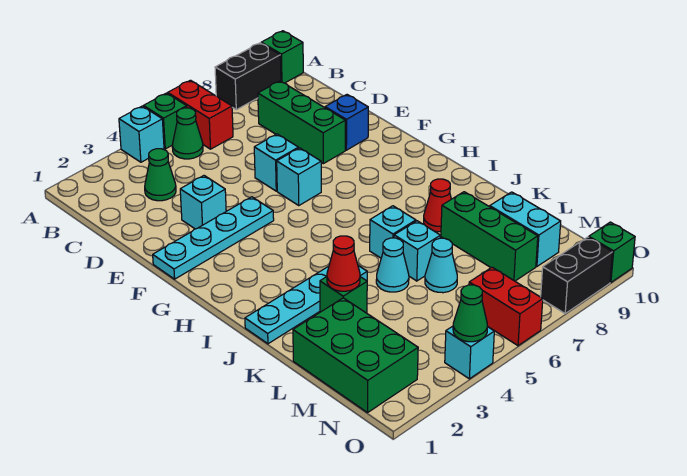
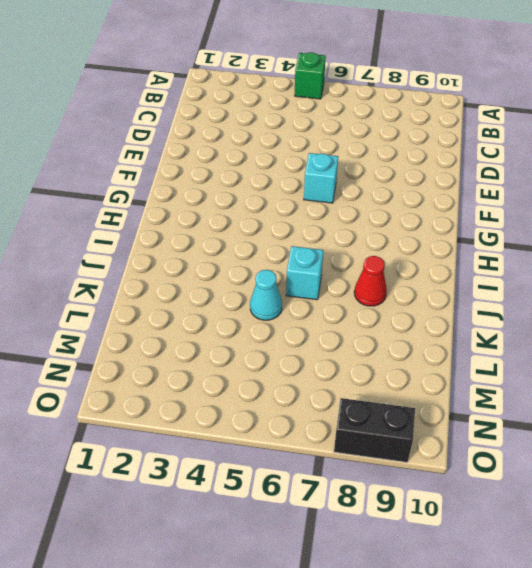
none -> cyan 1x1 brick [119,106,164,162]
none -> red 1x2 brick [168,80,233,149]
none -> black 1x2 brick [215,43,281,110]

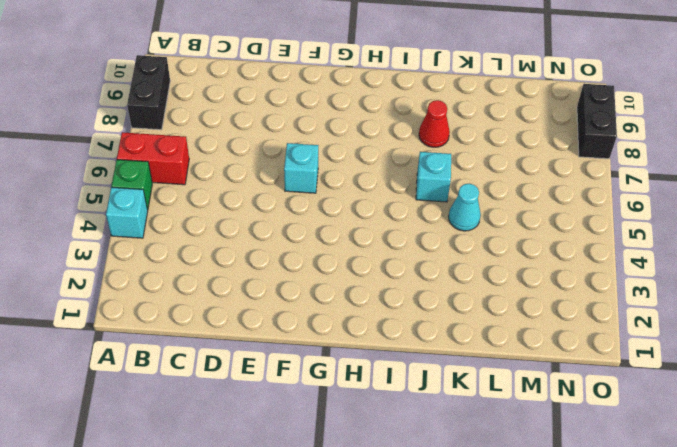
none -> green 1x1 brick [261,31,303,83]
none -> green 1x1 cone [172,108,203,159]
none -> green 1x1 cone [145,149,176,201]

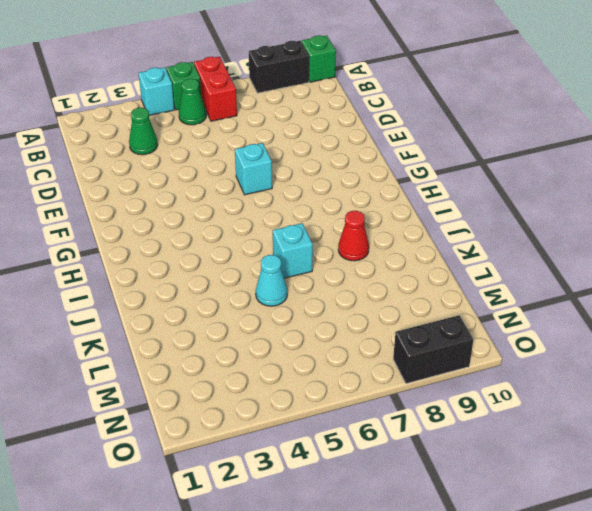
none -> green 1x3 brick [258,81,345,164]
none -> cyan 1x1 brick [180,176,226,229]
none -> cyan 1x1 brick [254,134,298,191]

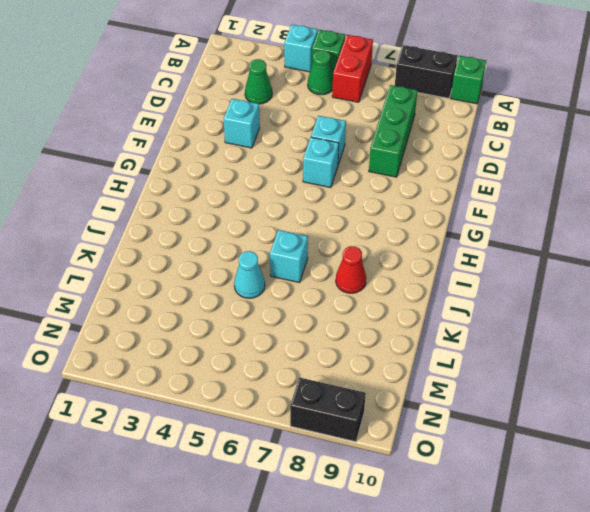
none -> blue 1x1 brick [325,95,368,150]
none -> cyan 1x4 plate [153,197,274,279]
none -> cyan 1x4 plate [245,266,367,344]

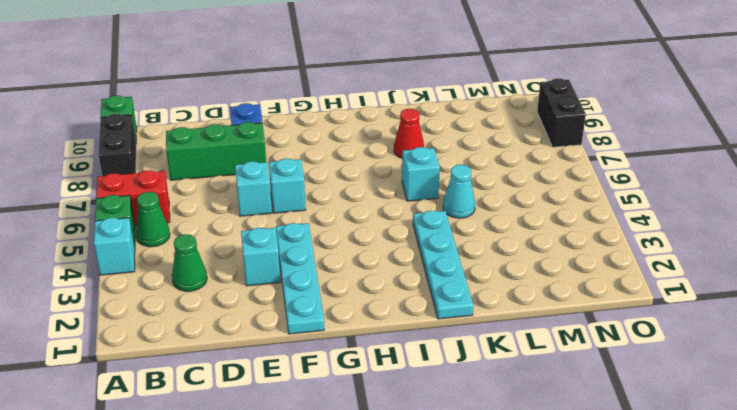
none -> green 1x1 brick [320,277,367,313]
none -> cyan 1x1 brick [394,221,440,281]
none -> green 1x3 brick [441,192,538,281]

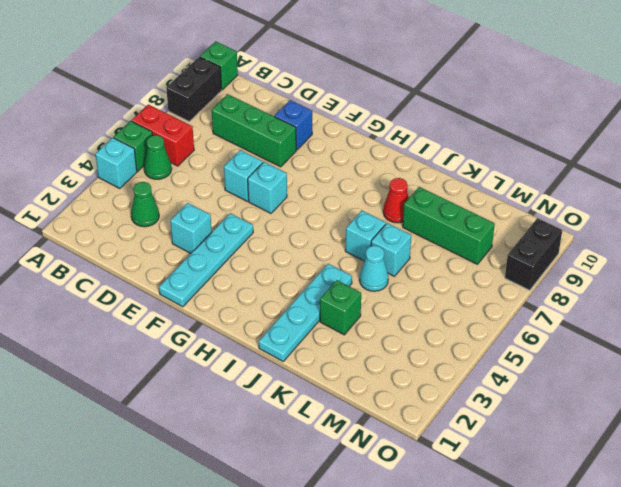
none -> green 2x3 brick [293,298,418,413]
none -> cyan 1x1 cone [425,238,457,293]
none -> cyan 1x2 brick [490,192,561,266]

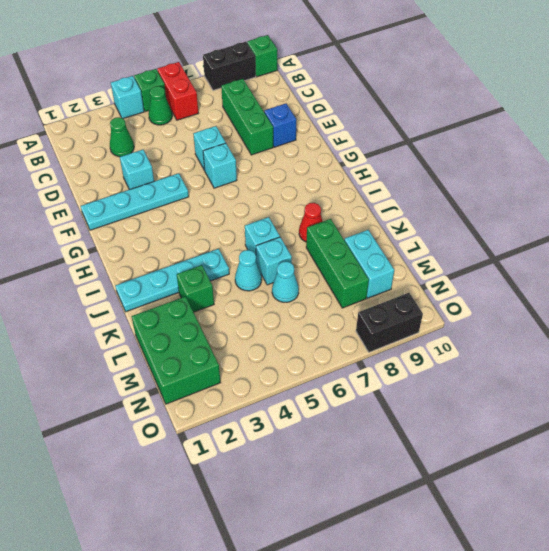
none -> red 1x2 brick [469,267,543,346]
none -> cyan 1x1 brick [445,326,494,379]
none -> green 1x1 brick [589,222,635,282]

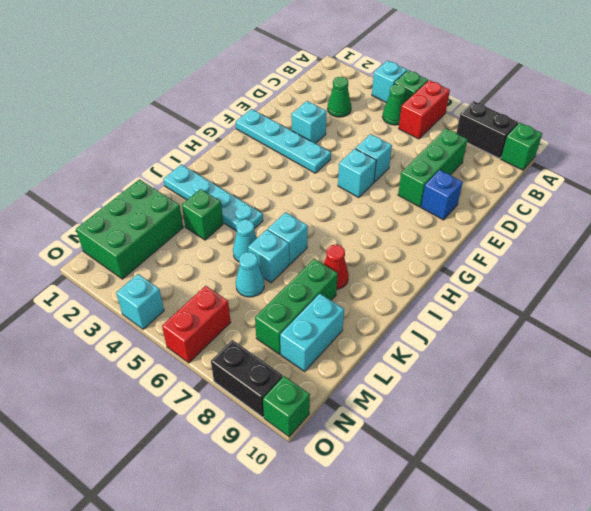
none -> red 1x1 cone [327,236,360,291]
none -> green 1x1 cone [453,285,487,342]

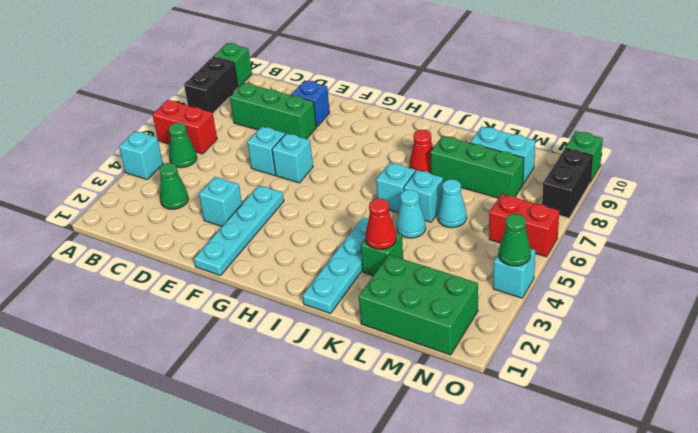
none -> green 1x1 brick [144,93,187,149]

